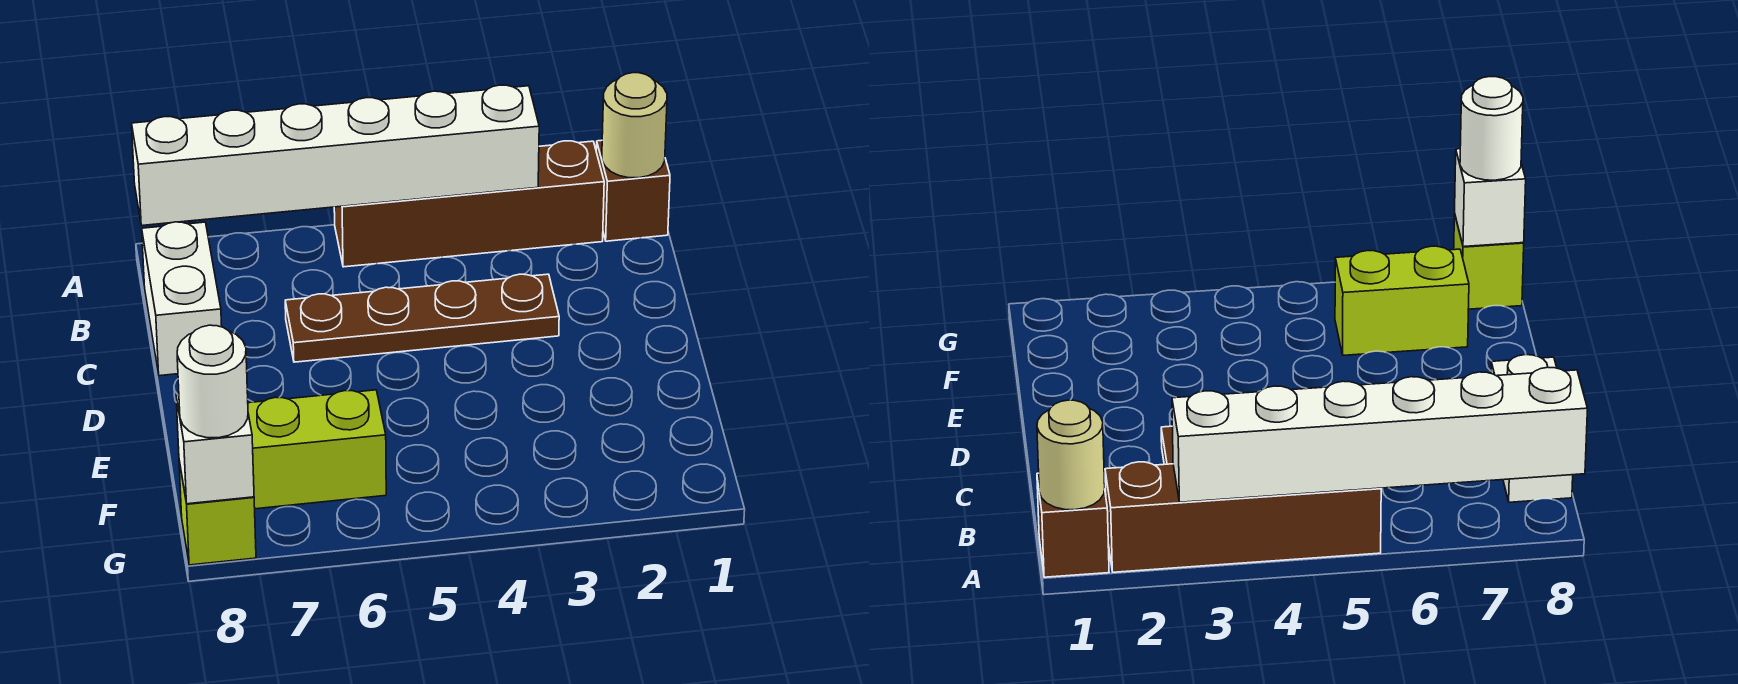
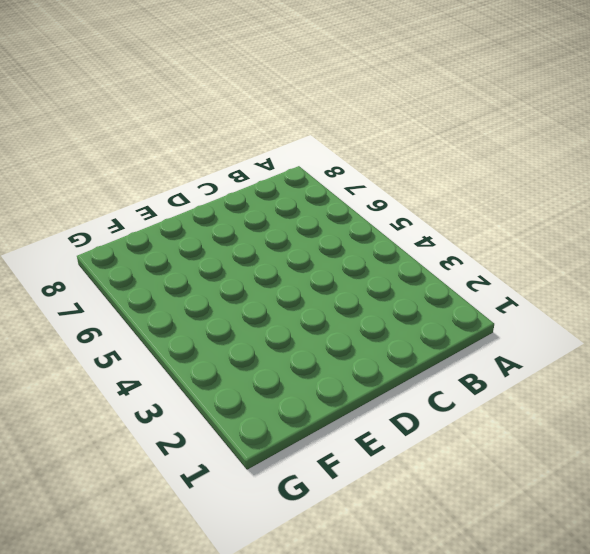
none -> brown 1x1 brick [596,140,670,241]
none -> brown 1x4 brick [334,141,604,267]

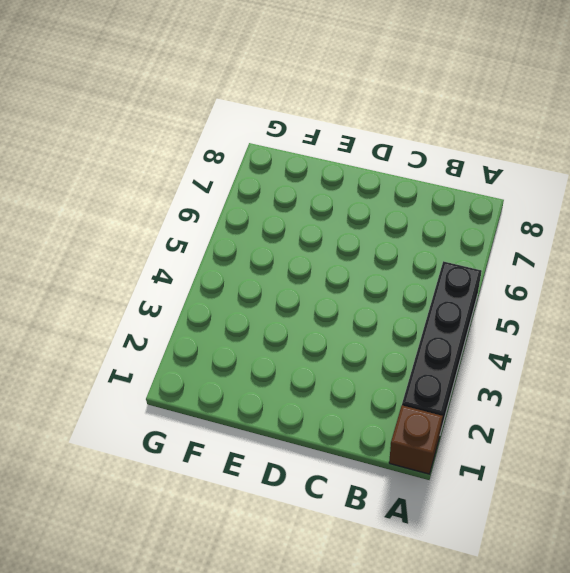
black 1x4 brick [402,261,482,433] -> brown 1x4 brick [334,141,604,267]
none -> white 1x2 brick [142,222,222,376]
none -> brown 1x4 plate [285,274,559,362]

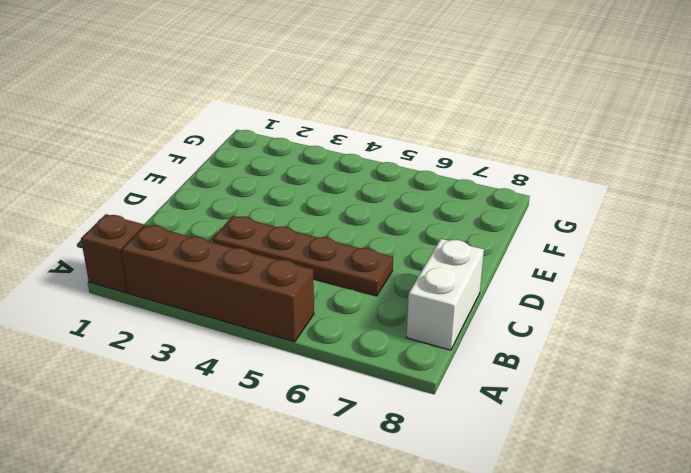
none -> lime 1x2 brick [248,390,386,509]
none -> lime 1x1 brick [179,461,256,565]

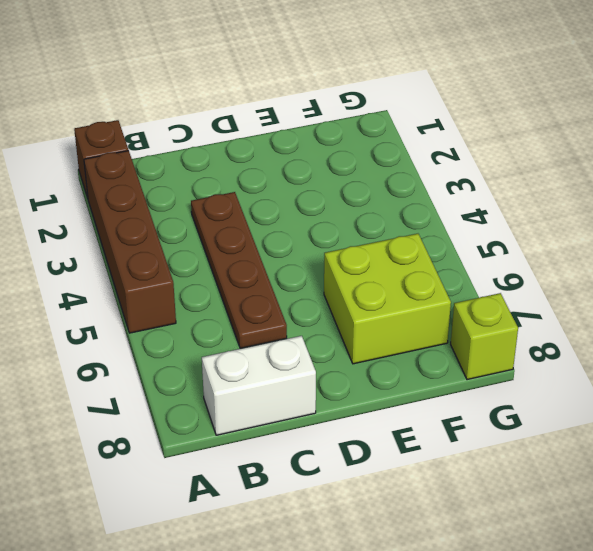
lime 2x2 brick [324,234,451,364] -> lime 1x2 brick [248,390,386,509]
none -> tan 1x1 round brick [602,73,667,178]
none -> white 1x6 brick [132,85,539,225]

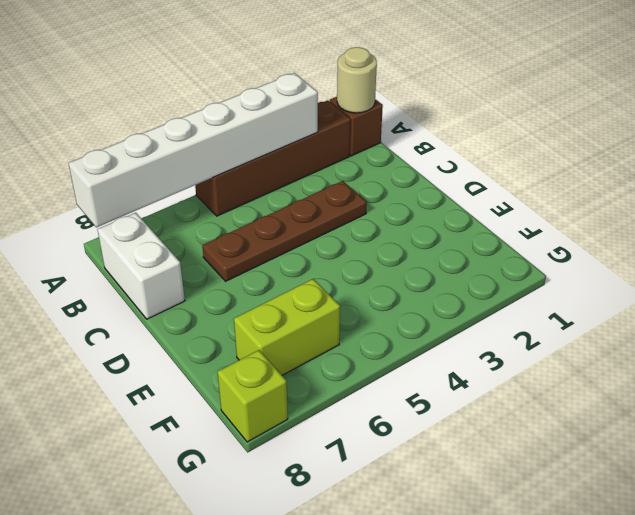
none -> white 1x1 brick [176,395,254,504]
none -> white 1x1 round brick [177,325,248,438]

